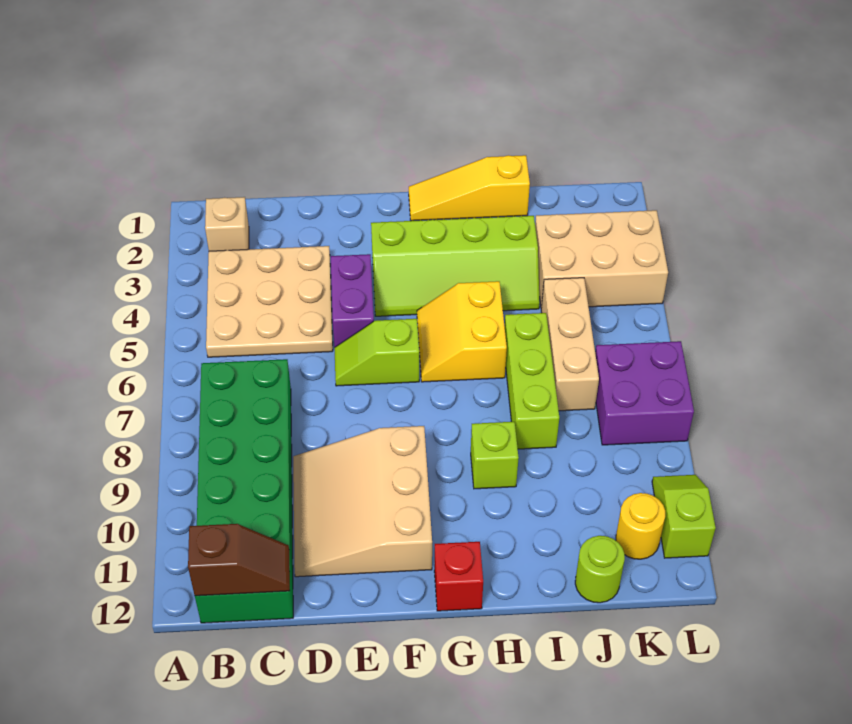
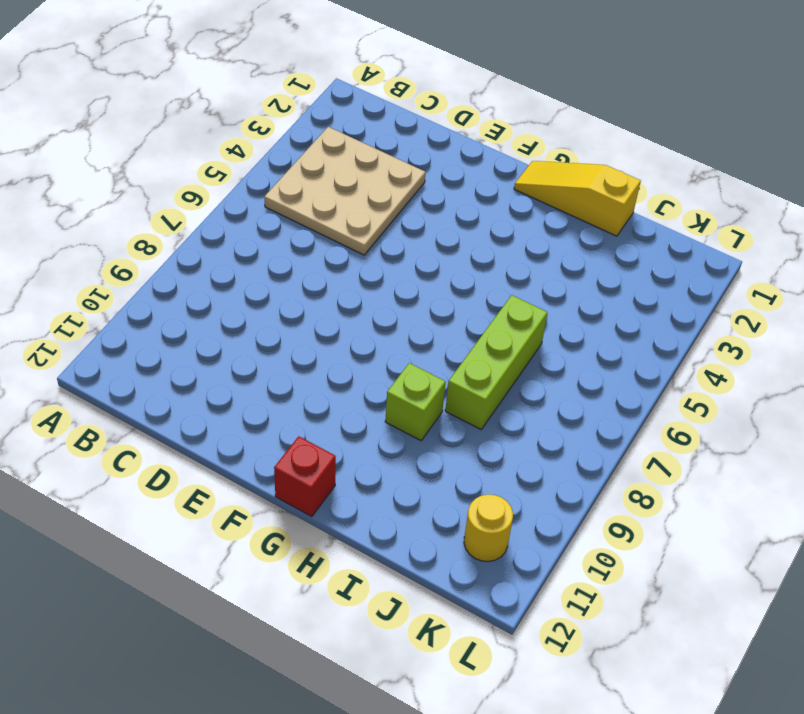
none -> tan 1x1 brick [205,197,249,251]
none -> green 2x6 brick [195,359,293,623]
none -> tan 3x3 slope [293,426,432,577]

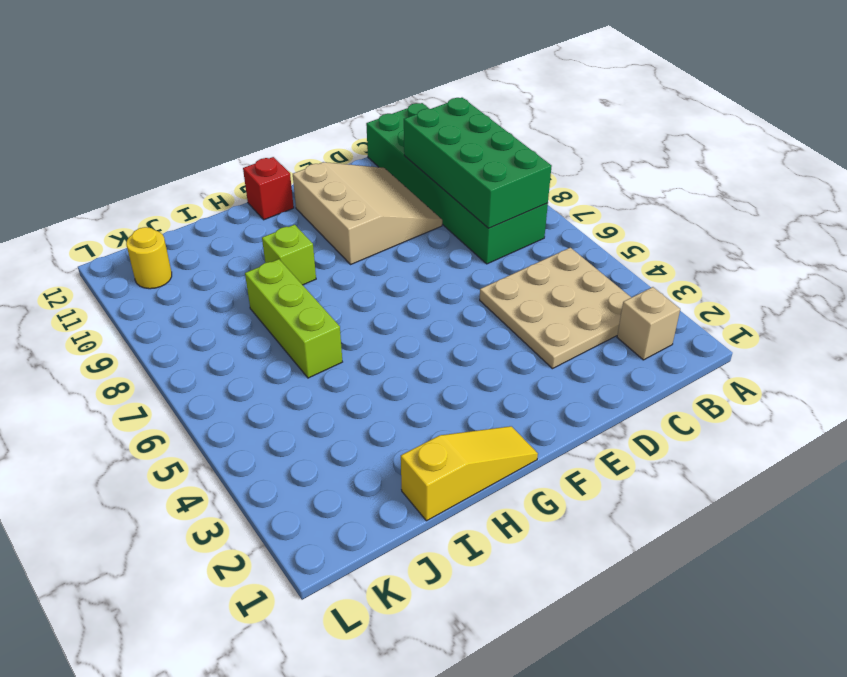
green 2x4 brick [404,98,552,228] -> none
none -> purple 1x2 brick [331,254,374,347]
none -> lime 1x2 slope [334,319,419,386]
none -> lime 2x4 slope [371,216,540,316]

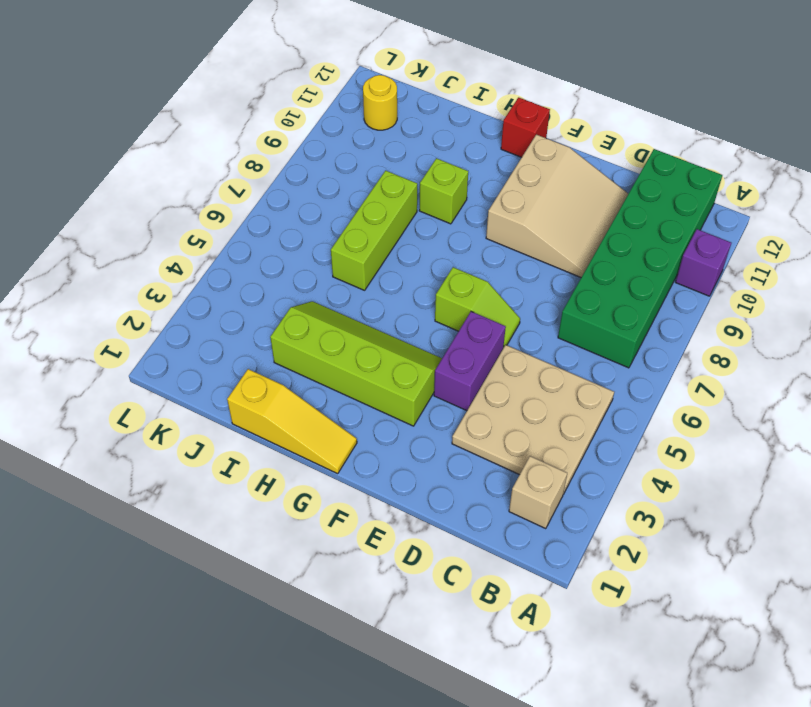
purple 1x1 brick [676,229,731,296] -> none
none -> yellow 2x2 slope [417,281,507,382]
none -> tan 2x3 brick [535,210,668,307]
none -> tan 1x3 brick [541,278,599,411]

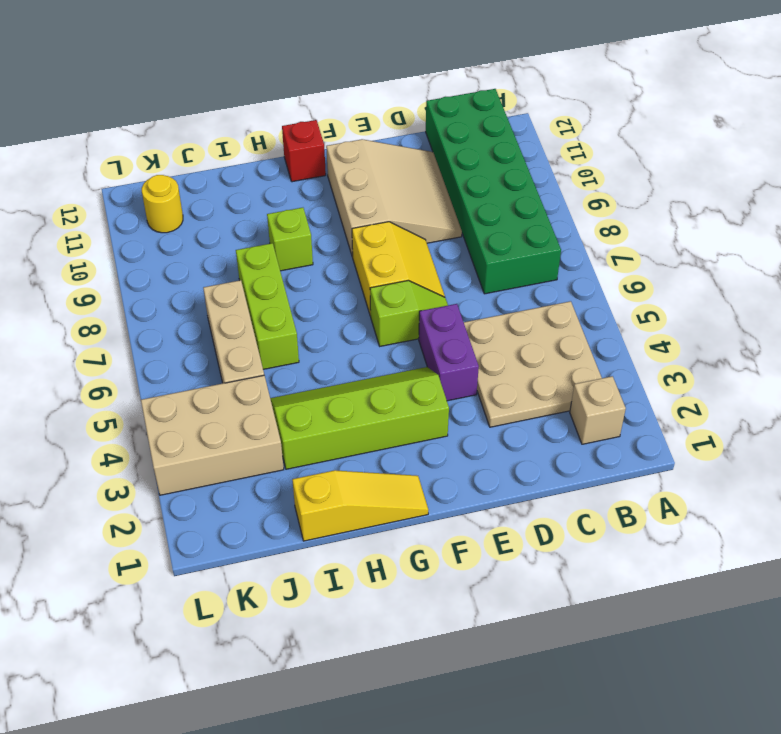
yellow 2x2 slope [352,222,445,316] -> yellow 2x2 slope moved to [417,281,507,382]
none -> lime 1x1 round brick [575,536,625,603]
none -> purple 2x2 brick [595,341,694,445]
none -> lime 1x2 slope [652,475,716,558]

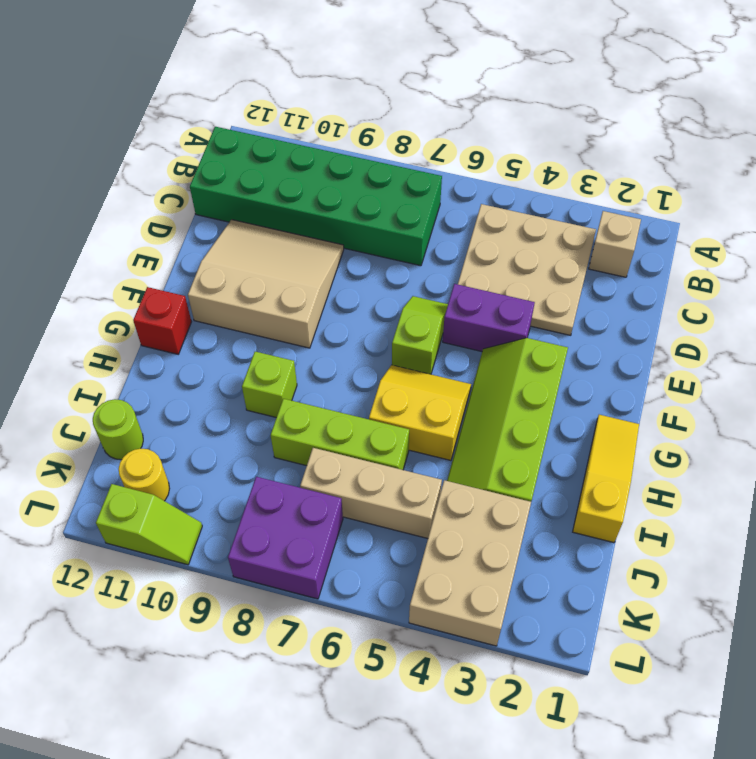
none -> brown 1x2 slope [188,524,290,596]

